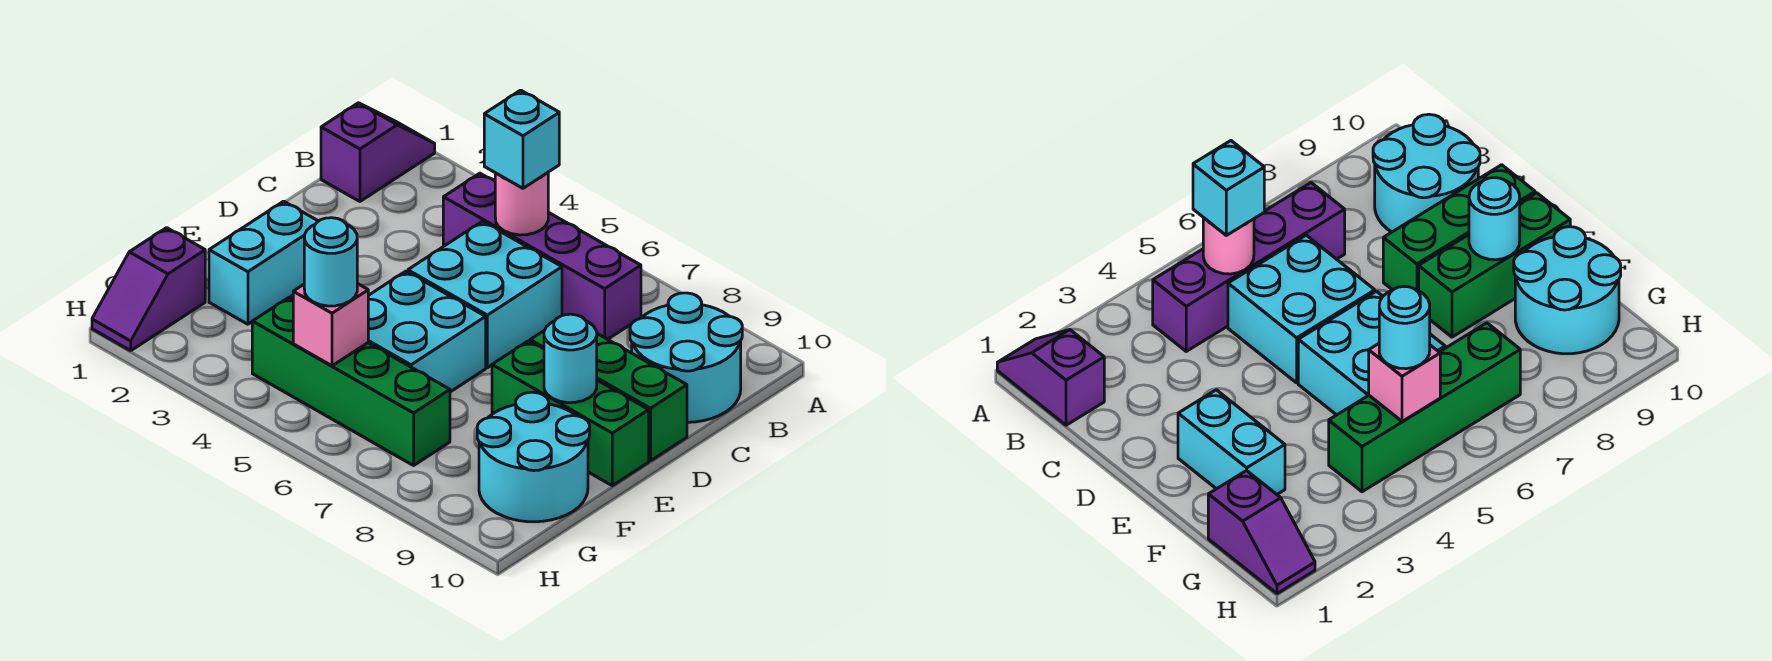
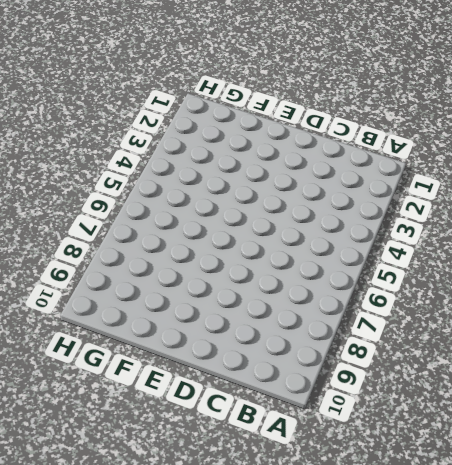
none -> purple 1x2 slope [321,103,435,201]
none -> purple 1x4 brick [443,173,641,339]
none -> cyan 2x2 round brick [630,293,742,422]

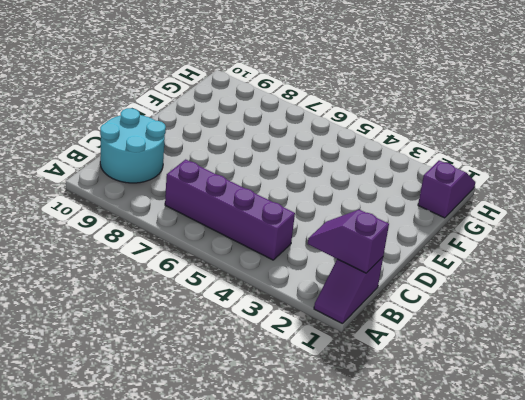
purple 1x2 slope [308,210,389,273] -> none
none -> cyan 2x2 brick [408,221,562,368]
none -> green 1x3 brick [530,331,687,461]
none -> cyan 1x2 brick [209,201,318,324]

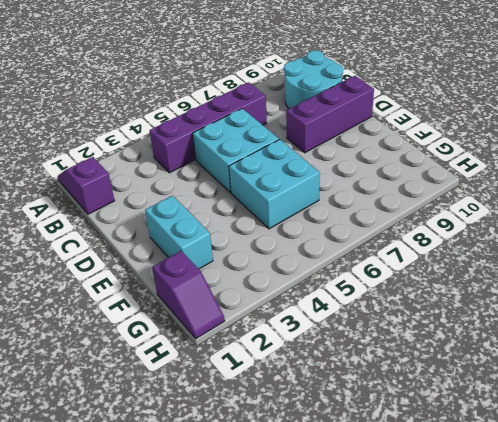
purple 1x3 brick [286,76,374,153] -> green 1x3 brick [530,331,687,461]
none -> green 1x3 brick [492,341,649,486]
none -> cyan 2x2 round brick [477,392,590,522]
none -> green 1x4 brick [252,298,450,465]

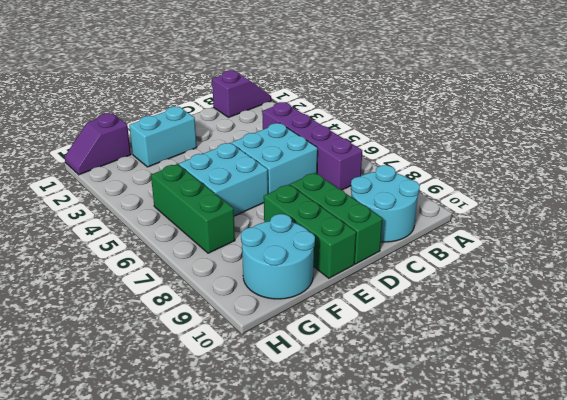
green 1x3 brick [151,164,235,253] -> green 1x4 brick [252,298,450,465]
none -> pink 1x1 round brick [495,173,548,235]
none -> cyan 1x1 round brick [544,314,597,403]
none -> pink 1x1 brick [293,283,368,366]

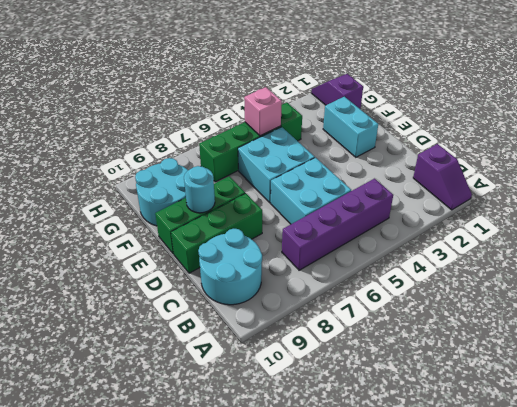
none -> pink 1x1 round brick [495,173,548,235]
none -> cyan 1x1 brick [484,90,559,188]
none -> cyan 1x1 round brick [304,218,357,306]

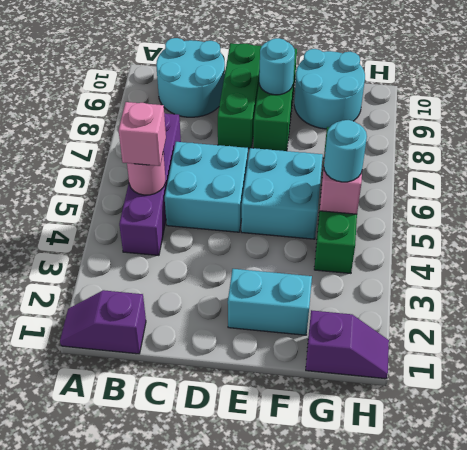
pink 1x1 brick [119,102,166,166] -> cyan 1x1 brick [484,90,559,188]

